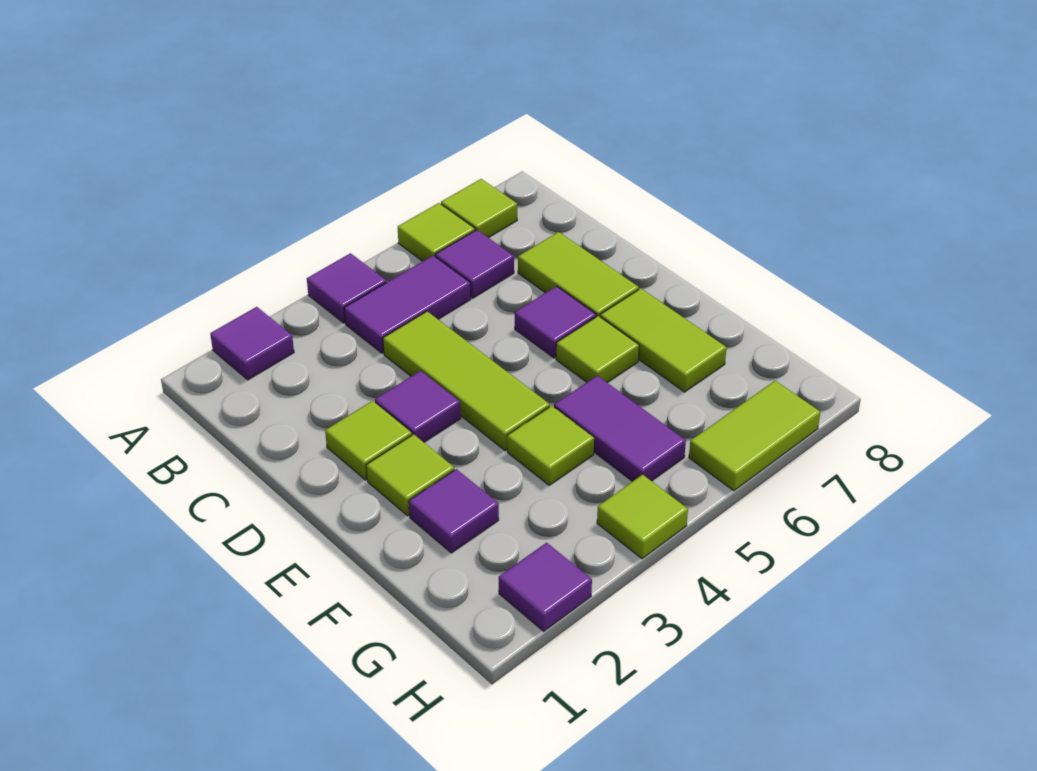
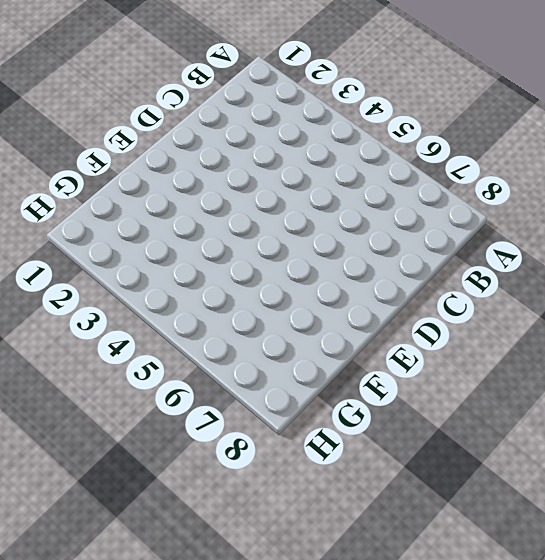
none -> purple 1x1 tile [210,307,294,380]
none -> purple 1x1 tile [307,253,387,323]
none -> lime 1x1 tile [398,203,475,261]

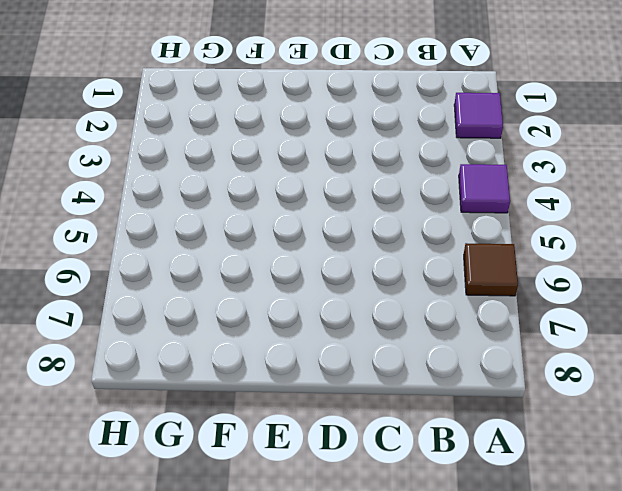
brown 1x1 tile [464,243,518,296] -> lime 1x1 tile [398,203,475,261]
none -> lime 1x1 tile [441,179,517,238]
none -> purple 1x2 tile [344,255,471,353]
none -> purple 1x1 tile [435,230,514,298]

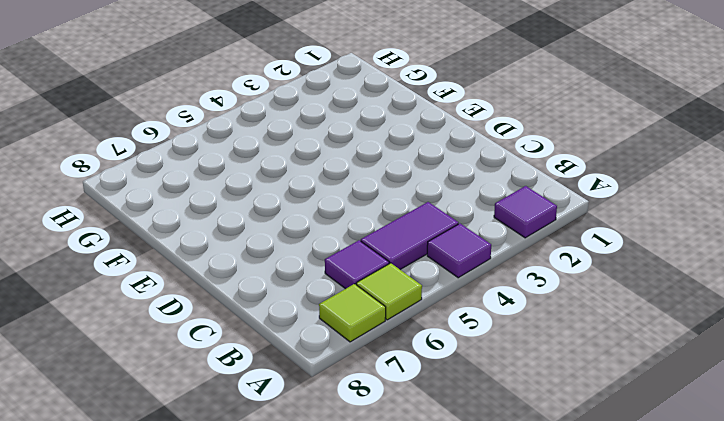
none -> lime 1x3 tile [383,311,550,451]
none -> lime 1x2 tile [518,232,639,317]
none -> lime 1x1 tile [325,401,412,480]

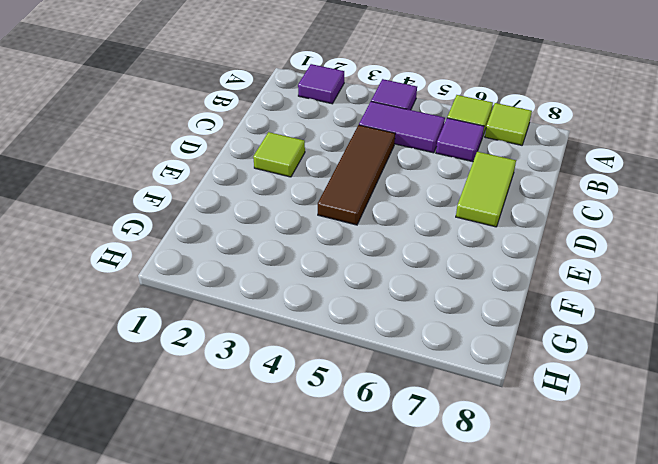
brown 1x3 tile [318,125,395,225] -> lime 1x3 tile [383,311,550,451]
none -> purple 1x1 tile [375,371,461,442]
none -> purple 1x1 tile [515,286,596,358]
none -> lime 1x1 tile [366,434,454,516]

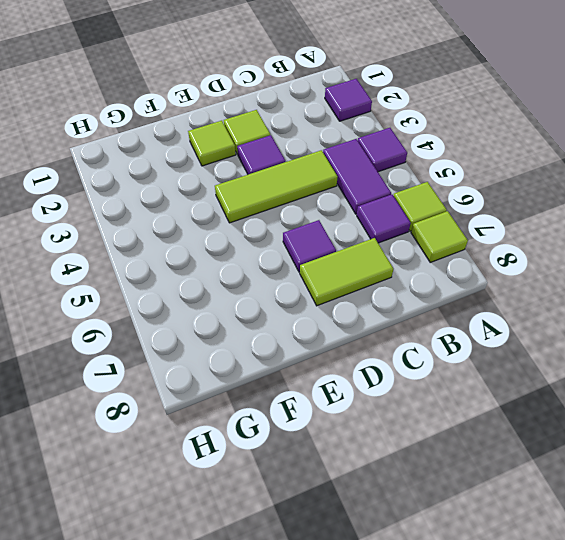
none -> lime 1x1 tile [556,316,639,383]
none -> lime 1x2 tile [600,289,727,392]
none -> purple 1x1 tile [409,469,499,553]

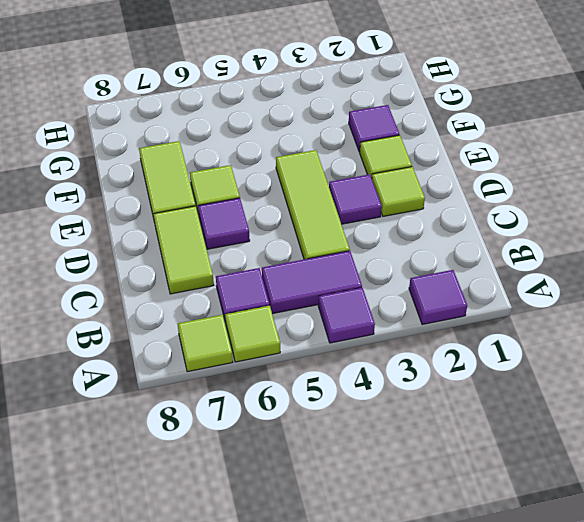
none -> lime 1x1 tile [507,406,594,485]
none -> purple 1x2 tile [554,376,686,482]
none -> purple 1x1 tile [499,543,592,631]

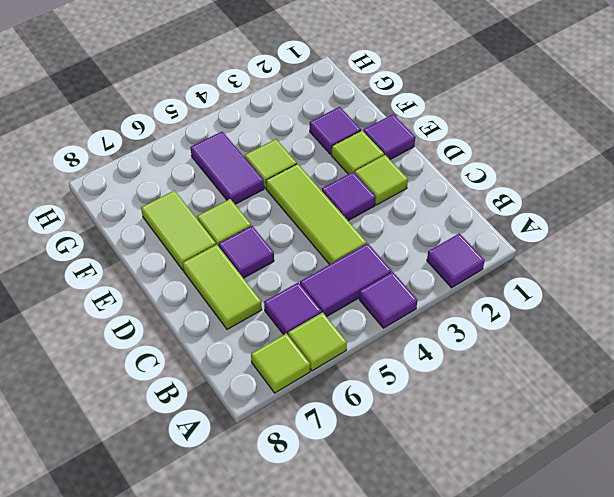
purple 1x1 tile [363,114,415,159] -> purple 1x1 tile moved to [499,543,592,631]
none -> lime 1x1 tile [597,474,688,559]
none -> lime 1x2 tile [689,381,820,491]

